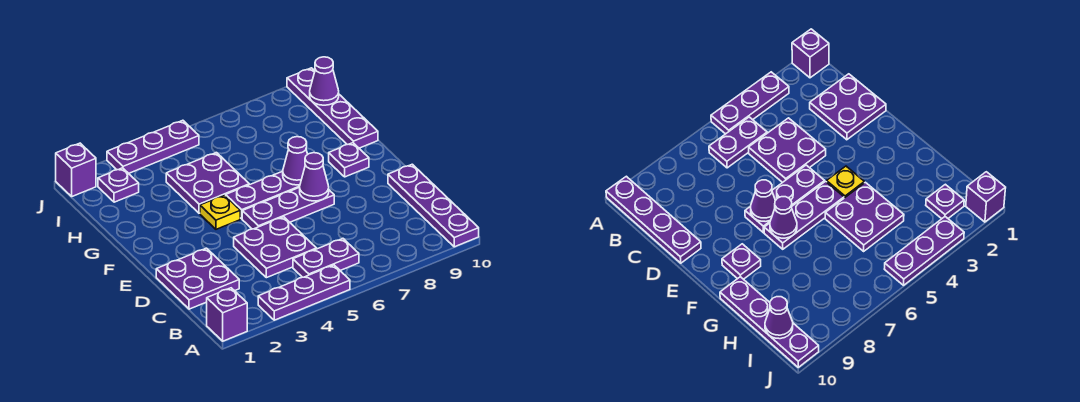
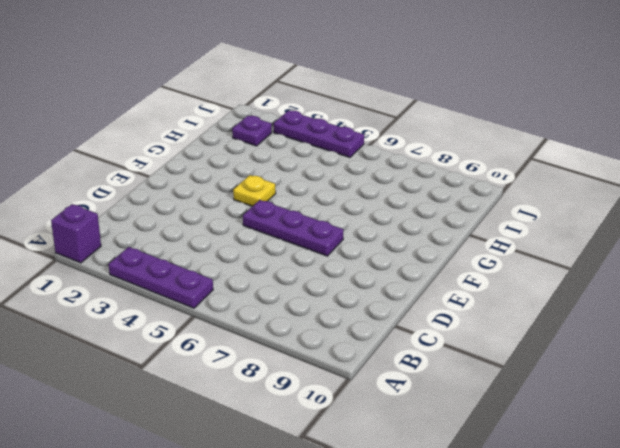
none -> purple 1x4 plate [388,164,479,247]
none -> purple 1x2 plate [293,238,359,277]
none -> purple 2x2 plate [156,248,239,309]

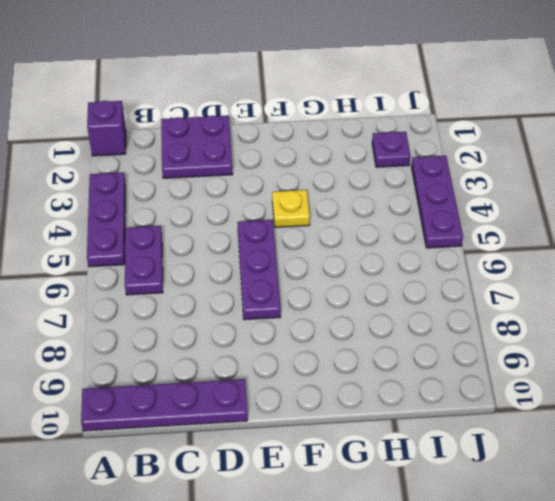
none -> purple 2x2 plate [234,217,317,278]
none -> purple 1x3 plate [226,171,300,219]
none -> purple 1x1 plate [329,143,369,177]

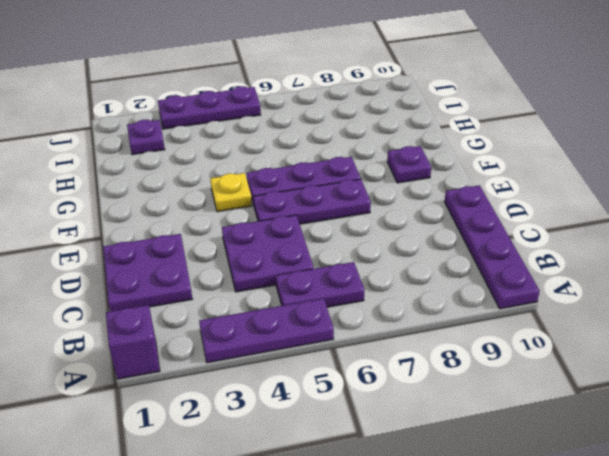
none -> purple 2x2 plate [166,152,249,213]
none -> purple 1x4 plate [287,68,378,148]
none -> purple 1x1 brick [56,143,96,196]

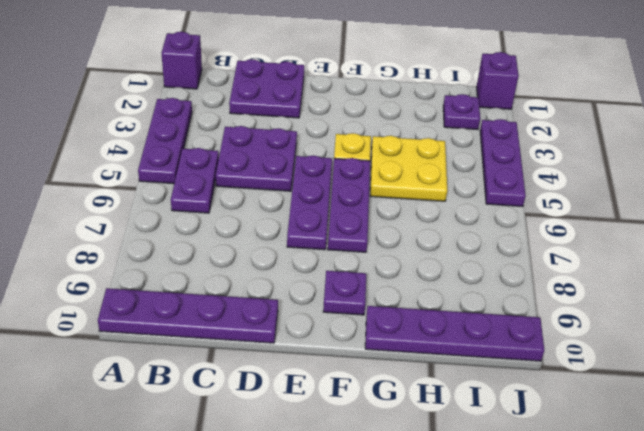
yellow 2x2 plate [370,136,447,201] -> purple 2x2 plate [166,152,249,213]
none -> purple 1x1 cone [300,153,329,201]
none -> purple 1x1 cone [283,137,308,185]
none -> purple 1x1 cone [310,57,339,105]

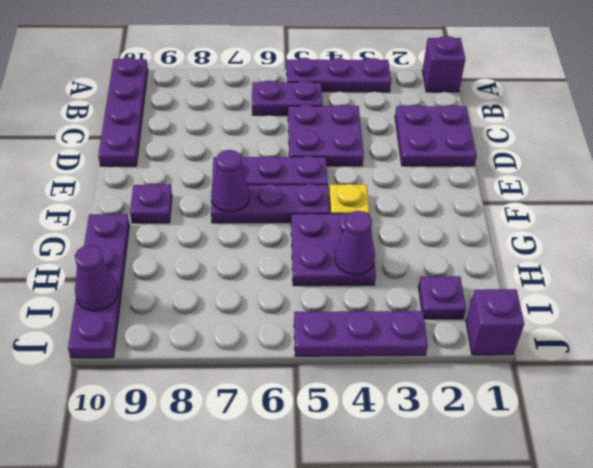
purple 1x1 cone [335,211,375,275] -> purple 1x1 cone moved to [300,153,329,201]

